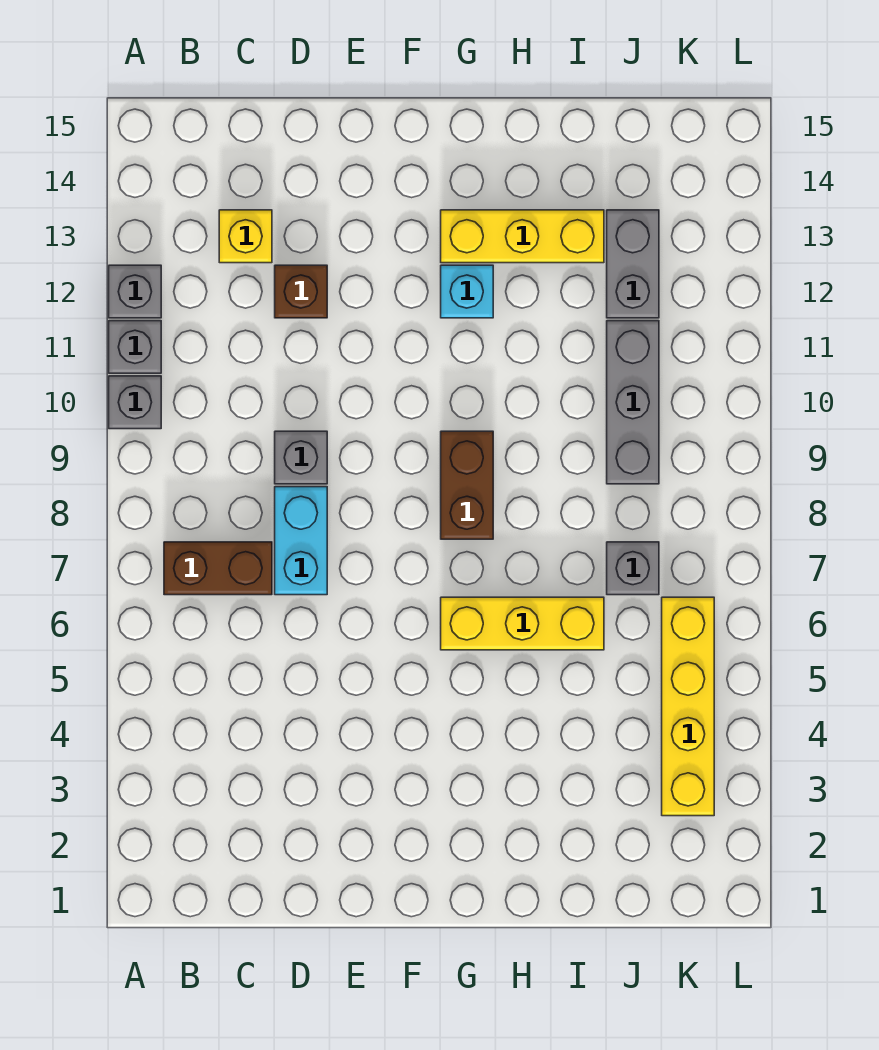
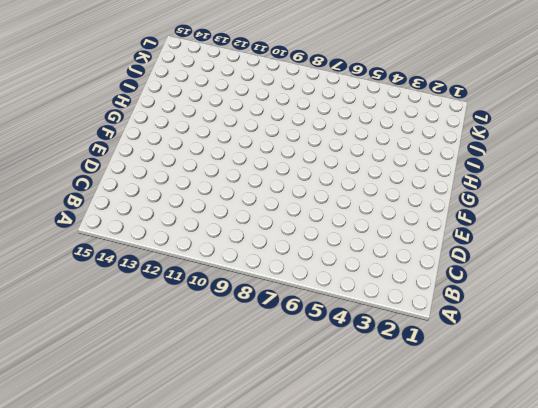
none -> grey 1x1 brick [109,376,161,429]
none -> grey 1x1 brick [109,321,161,373]
none -> grey 1x1 brick [109,265,161,318]

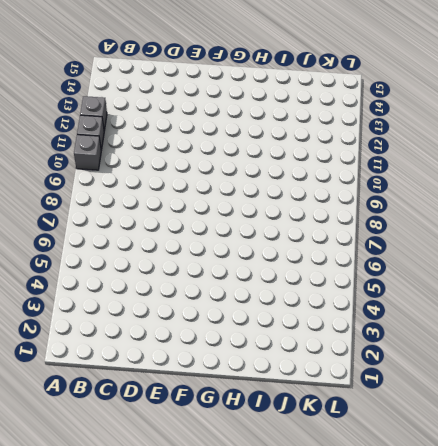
none -> brown 1x2 brick [164,542,272,595]
none -> yellow 1x1 brick [219,210,272,263]
none -> cyan 1x2 brick [275,487,327,595]

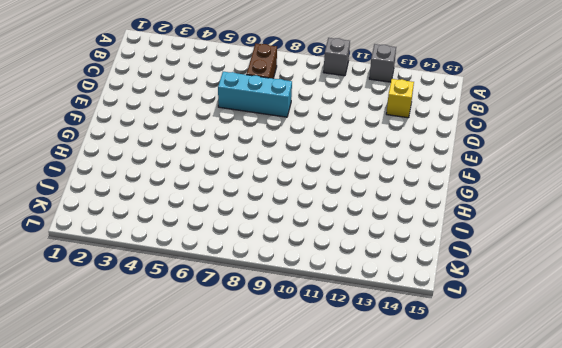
cyan 1x3 brick [218,72,292,117] -> cyan 1x2 brick [275,487,327,595]
none -> grey 1x1 brick [109,321,161,373]
none -> grey 1x1 brick [275,431,327,484]
none -> brown 1x1 brick [275,265,327,318]

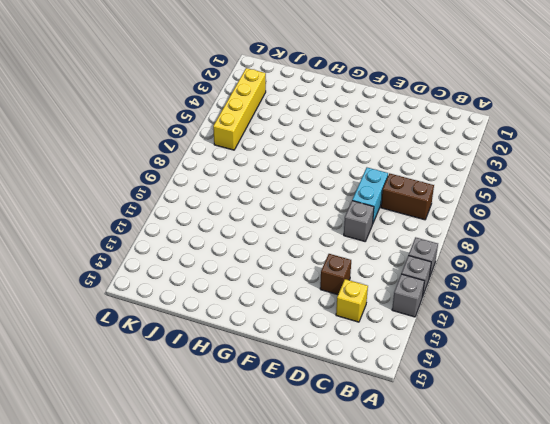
none -> yellow 1x3 brick [441,597,604,650]
none -> brown 1x2 brick [441,431,493,539]
none -> cyan 1x1 brick [441,265,493,318]

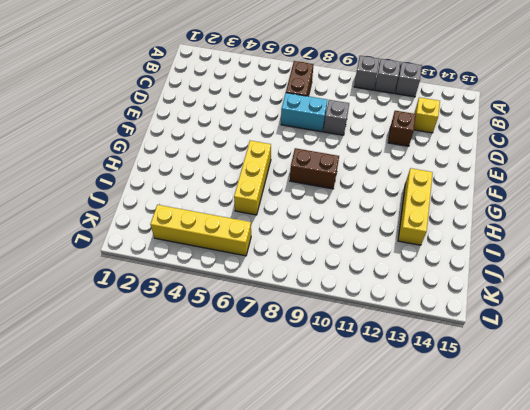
none -> cyan 1x1 brick [441,265,493,318]
none -> grey 1x1 brick [607,542,659,595]
none -> grey 1x3 brick [607,321,659,484]

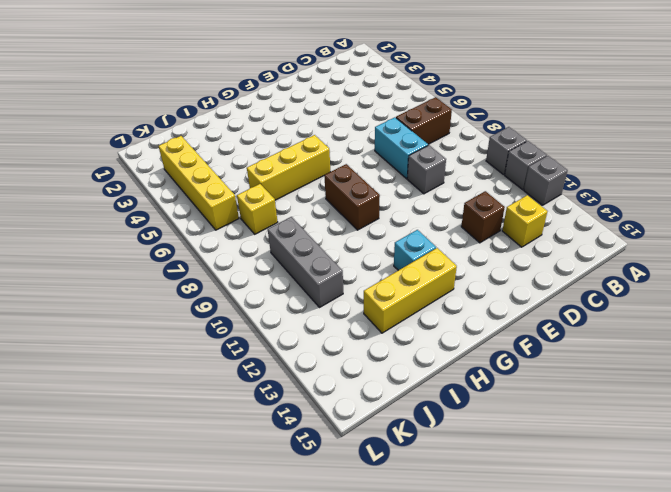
yellow 1x1 brick [237,184,278,234] -> grey 1x1 brick [607,542,659,595]
none -> grey 1x2 brick [607,210,659,318]

